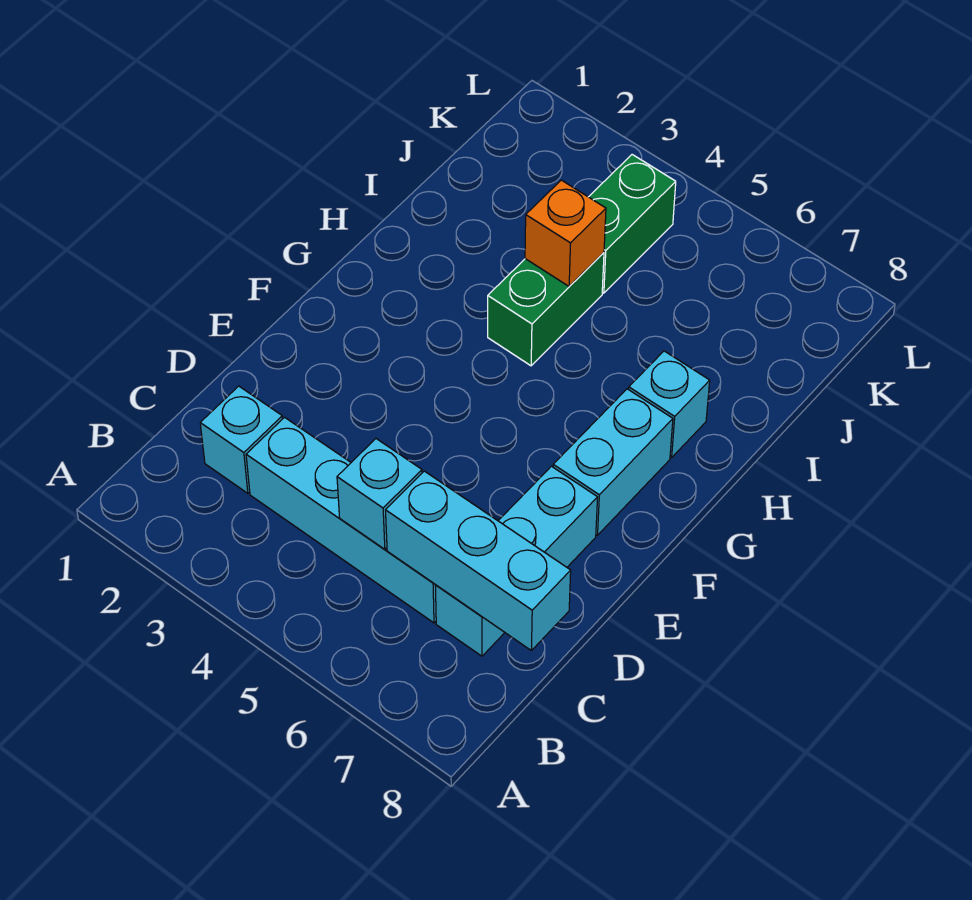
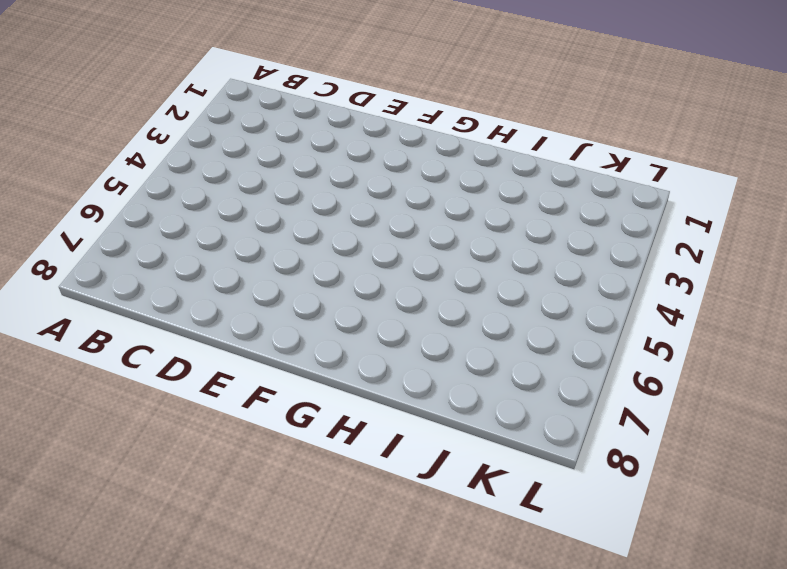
none -> cyan 1x1 brick [200,386,283,493]
none -> cyan 1x4 brick [246,417,436,623]

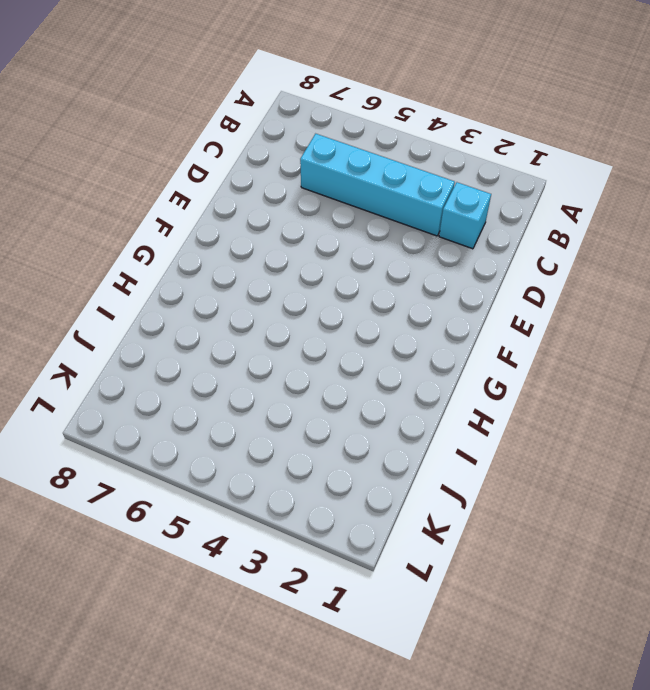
none -> cyan 1x3 brick [435,466,598,656]
none -> cyan 1x2 brick [553,389,673,535]

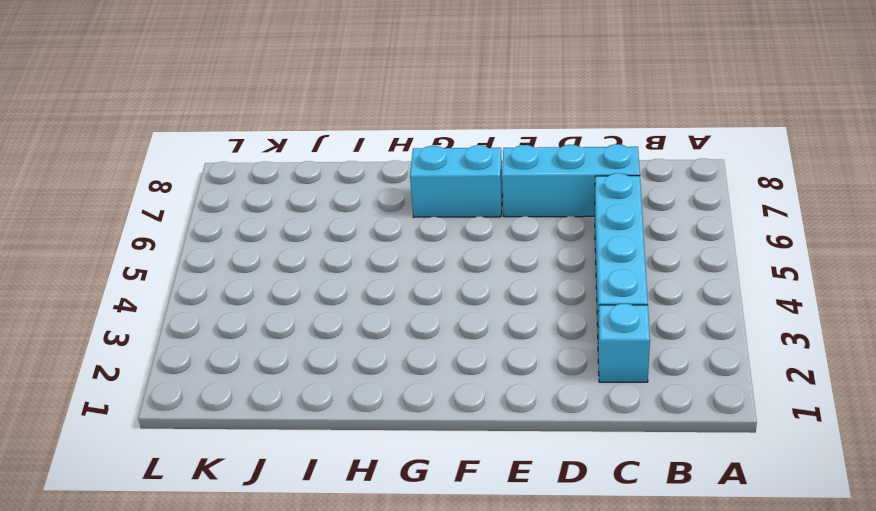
none -> green 1x2 brick [488,253,604,366]
none -> cyan 1x1 brick [629,351,710,458]

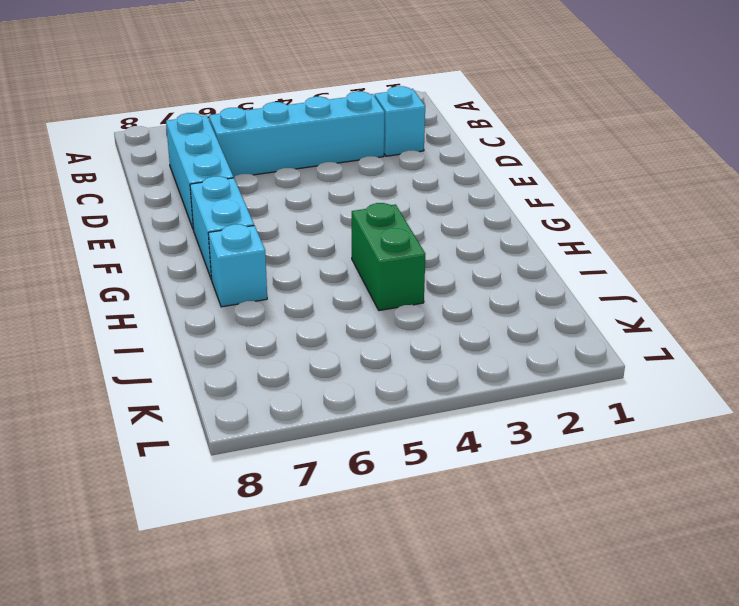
none -> green 1x2 brick [589,155,676,293]
none -> cyan 1x1 brick [337,439,422,549]

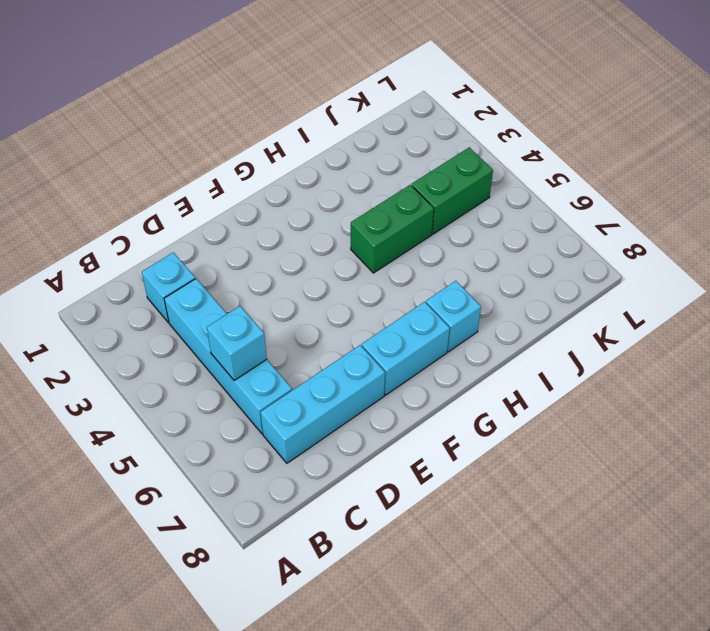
none -> cyan 1x3 brick [386,471,571,650]
none -> orange 1x1 brick [525,180,606,286]

